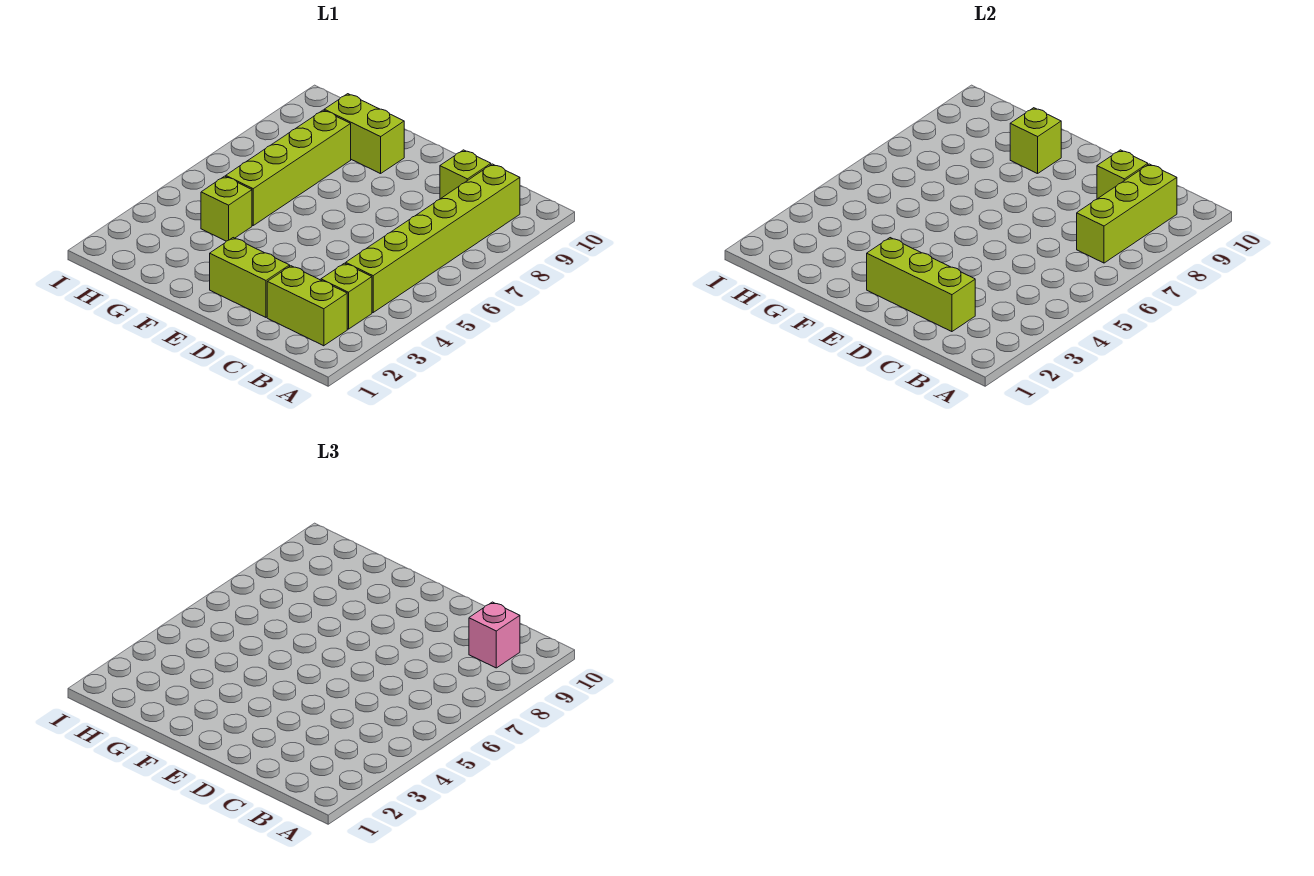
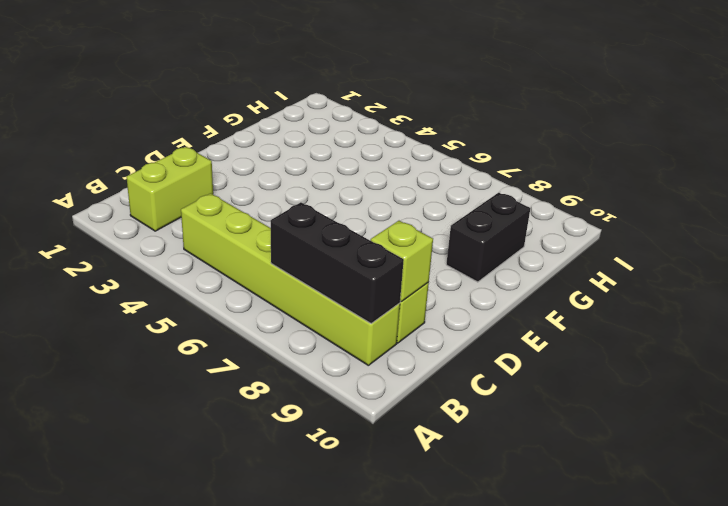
black 1x3 brick [271,202,404,324] -> lime 1x3 brick [1077,164,1177,263]
black 1x2 brick [446,193,530,282] -> lime 1x2 brick [324,94,404,174]
none -> lime 1x1 brick [321,263,372,329]
none -> lime 1x2 brick [210,238,290,317]
none -> lime 1x1 brick [201,176,252,241]

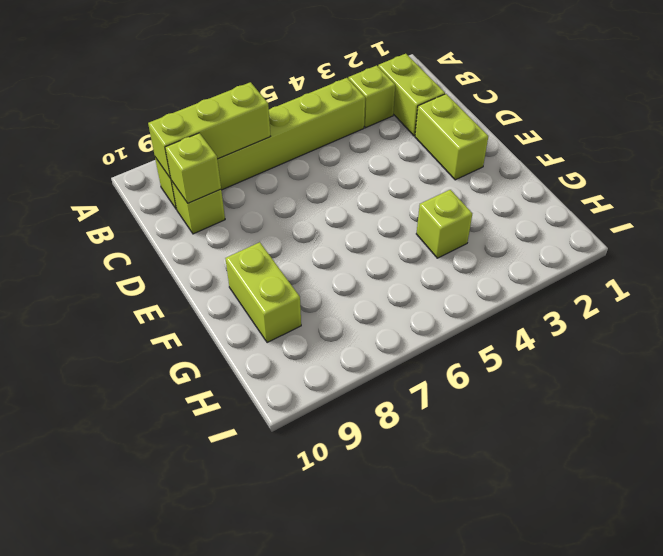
none -> lime 1x4 brick [226,110,351,225]
none -> lime 1x3 brick [867,238,975,332]
none -> lime 1x1 brick [1010,108,1061,174]

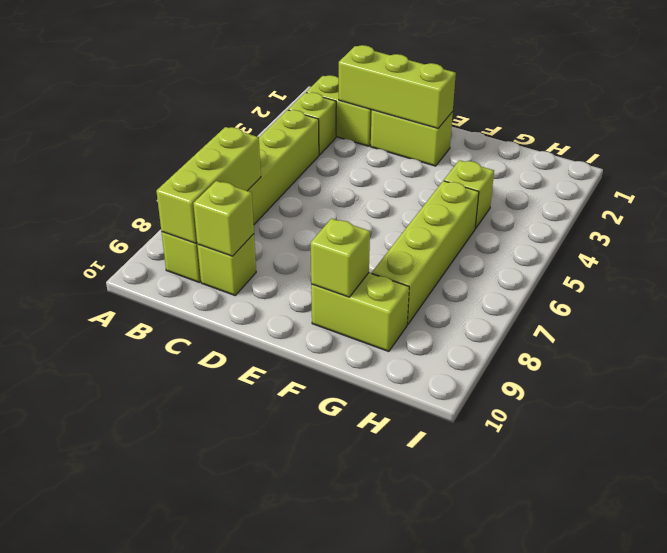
none -> pink 1x1 brick [469,602,520,668]

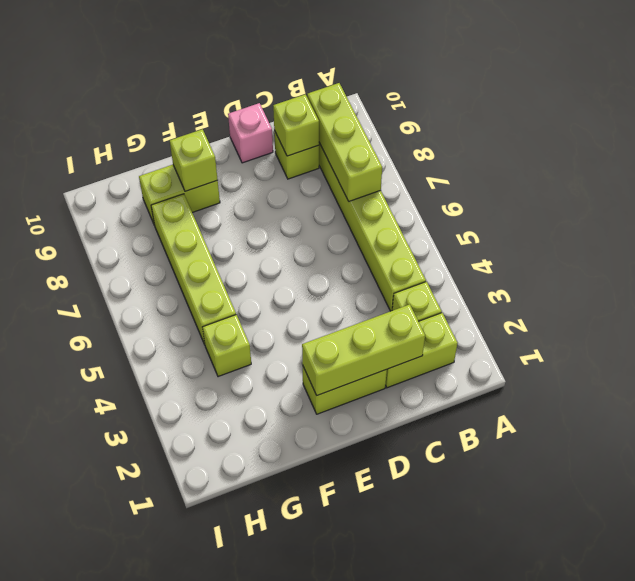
pink 1x1 brick [228,103,273,163] -> pink 1x1 brick moved to [469,602,520,668]

